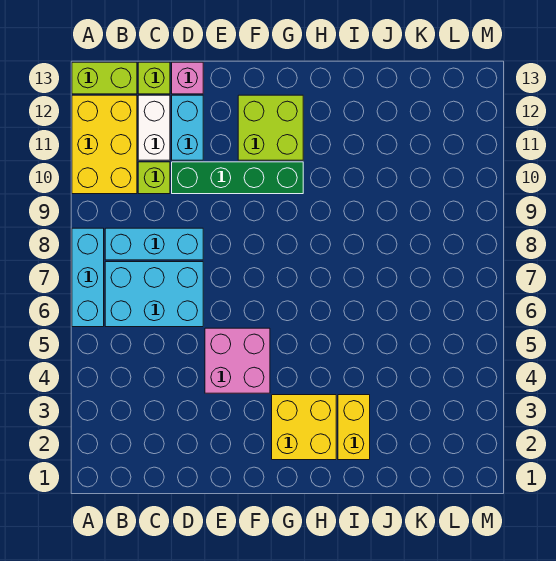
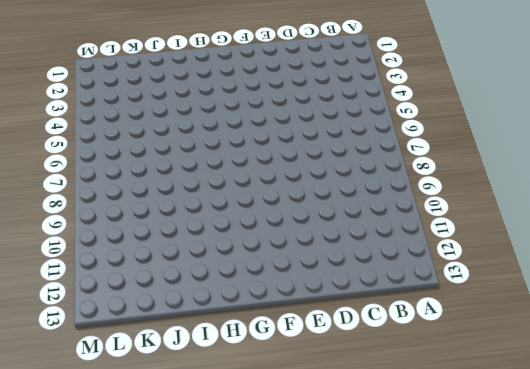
none -> cyan 1x3 brick [72,228,104,327]
none -> yellow 2x3 brick [72,95,137,194]
none -> lime 1x2 brick [72,62,137,94]

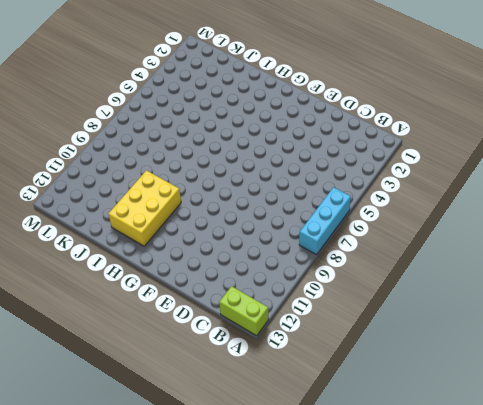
yellow 2x3 brick [108,170,181,246] -> yellow 2x3 brick moved to [72,95,137,194]
none -> cyan 2x3 brick [105,262,203,327]
none -> cyan 1x3 brick [105,228,203,260]
none -> lime 1x1 brick [138,162,170,194]

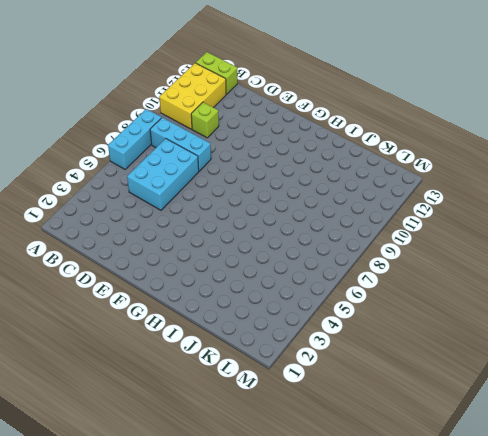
cyan 2x3 brick [127,139,199,210] -> cyan 2x3 brick turned to [105,262,203,327]
none -> white 1x2 brick [138,95,170,160]
none -> lime 1x1 brick [138,62,170,94]
none -> green 1x4 brick [172,162,303,194]

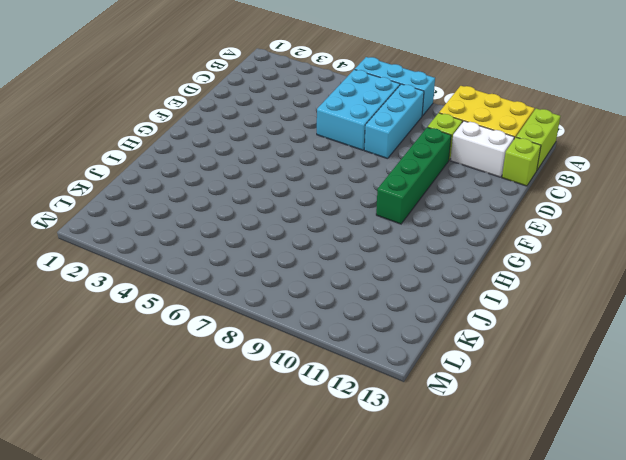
none -> cyan 1x2 brick [172,95,203,160]
none -> pink 1x1 brick [172,62,203,94]
none -> pink 2x2 brick [205,328,270,393]

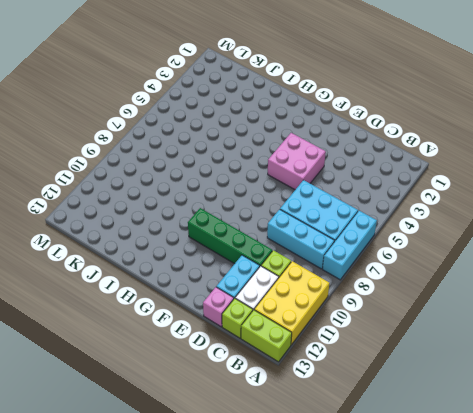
none -> lime 2x2 brick [238,95,303,160]
none -> yellow 2x2 brick [272,395,336,460]
none -> yellow 1x2 brick [338,395,370,460]

